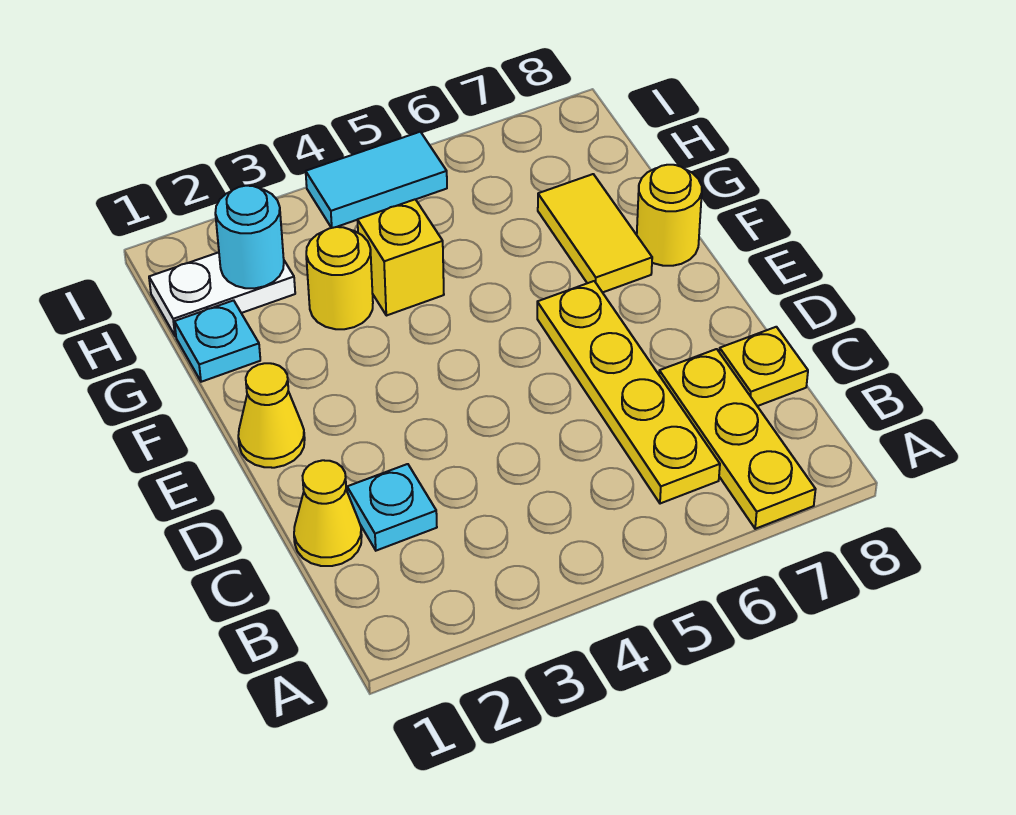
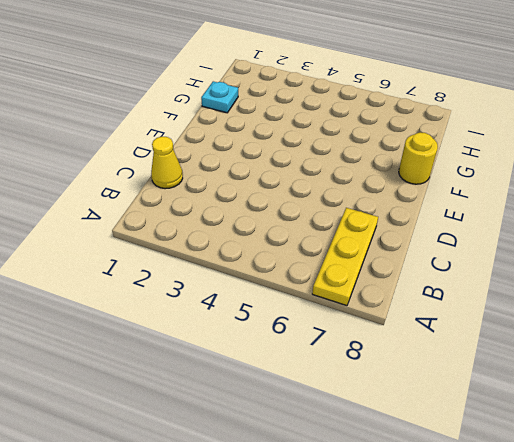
none -> yellow 1x4 plate [537,281,720,504]
none -> cyan 1x1 plate [347,464,437,551]
none -> yellow 1x1 plate [719,327,808,406]

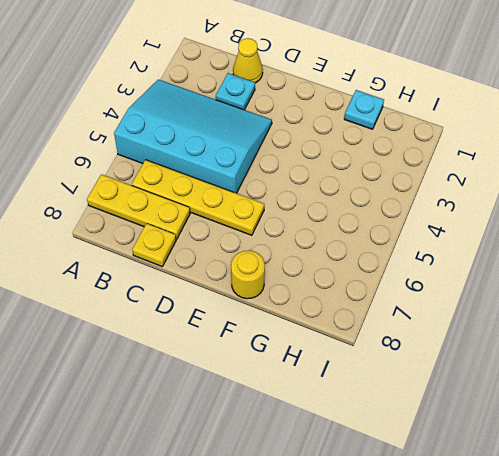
cyan 3x4 slope [114,79,272,193] -> none
none -> yellow 1x1 cone [238,363,305,468]
none -> yellow 1x2 tile [538,174,652,292]
none -> yellow 1x1 round brick [306,227,373,329]

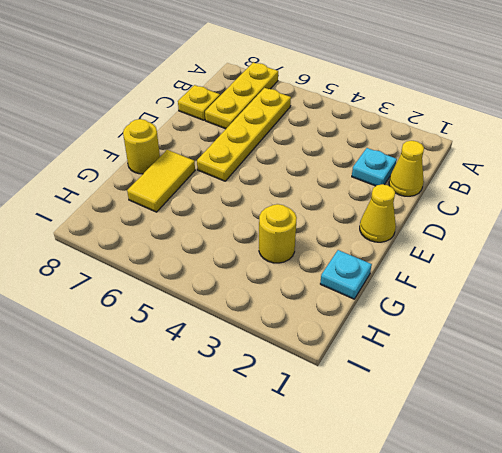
none -> yellow 1x1 brick [357,199,444,316]
none -> white 1x2 plate [149,252,295,336]
none -> cyan 1x2 tile [306,132,447,228]

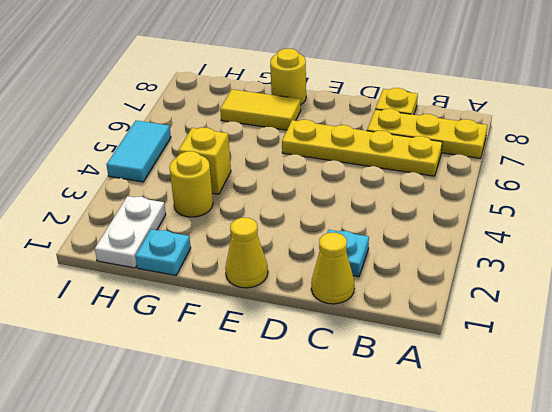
none -> cyan 1x1 round brick [215,186,284,288]

